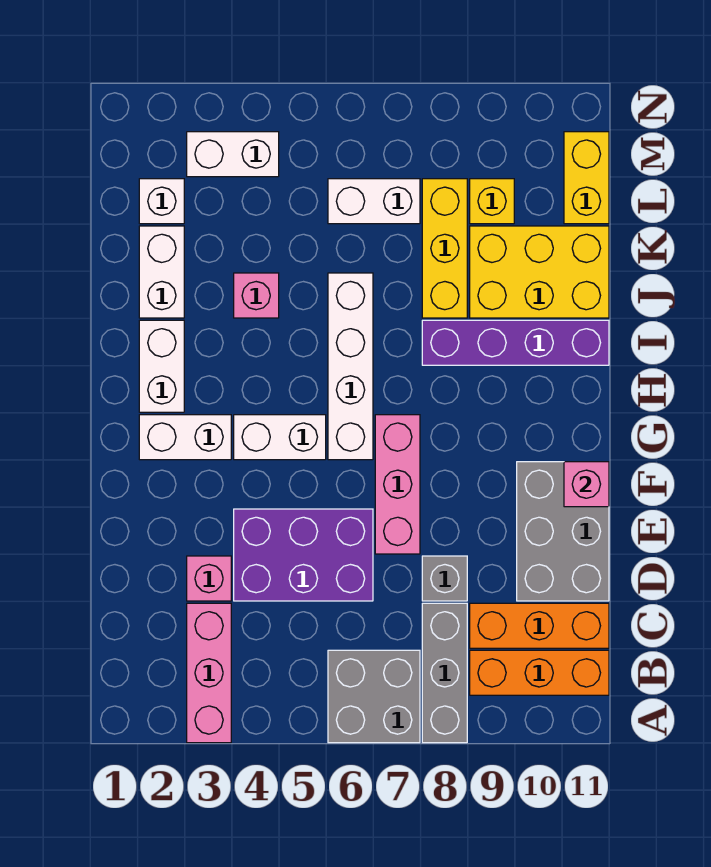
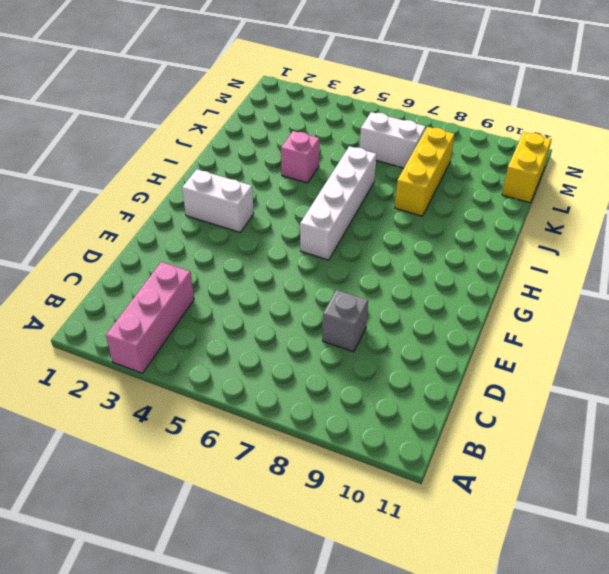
none -> grey 2x2 brick [328,650,420,743]
none -> grey 1x3 brick [422,603,467,743]
none -> orange 1x3 brick [470,650,609,695]

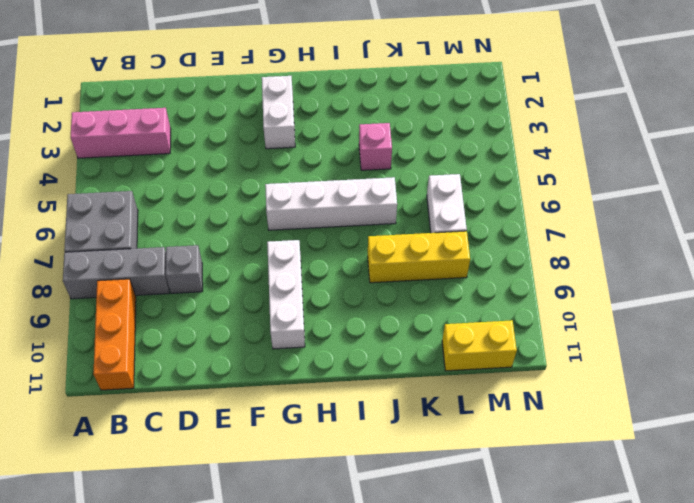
white 1x3 brick [267,240,305,349] -> none
none -> orange 1x3 brick [470,603,609,648]
none -> pink 1x1 brick [187,556,231,601]
none -> purple 2x3 brick [234,509,373,601]

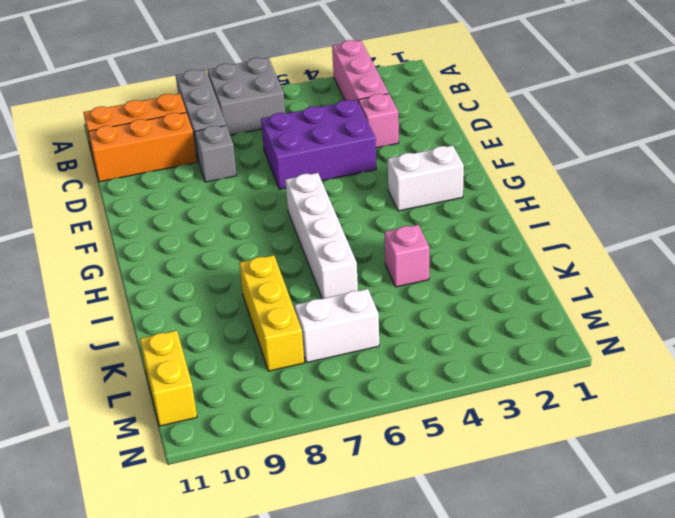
none -> grey 2x3 brick [517,462,609,601]
none -> pink 1x3 brick [375,415,420,554]
none -> white 1x2 brick [234,415,326,460]

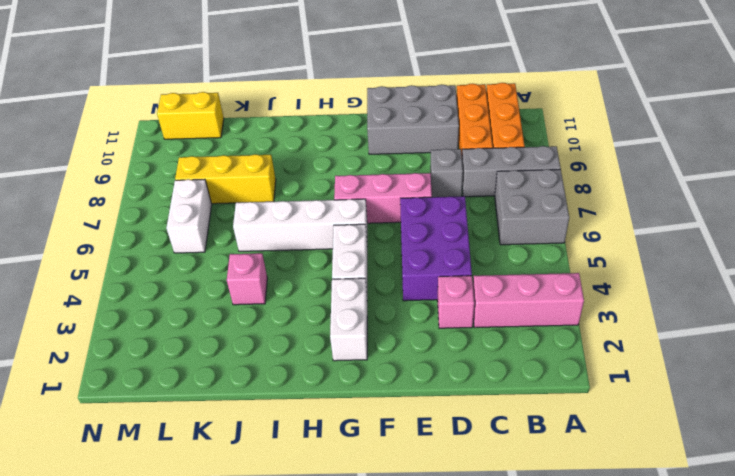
none -> white 1x2 brick [139,320,184,412]
none -> purple 1x4 brick [422,320,609,365]
none -> white 1x2 brick [139,226,184,318]

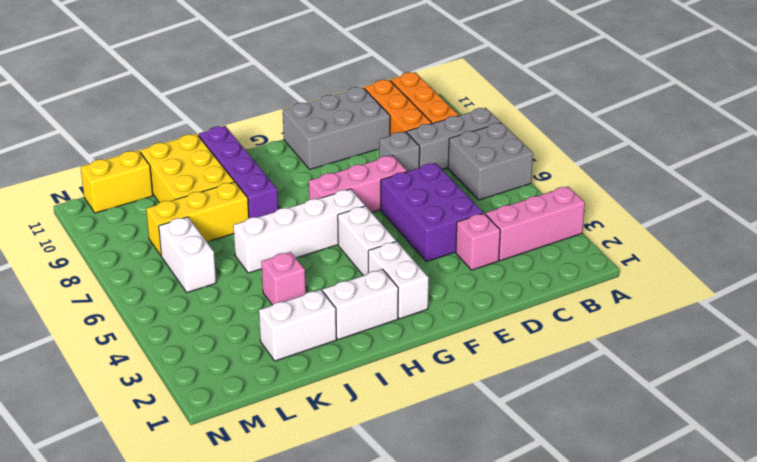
none -> white 1x1 brick [139,179,184,224]
none -> yellow 1x1 brick [470,179,514,224]
none -> white 1x2 brick [187,132,279,177]

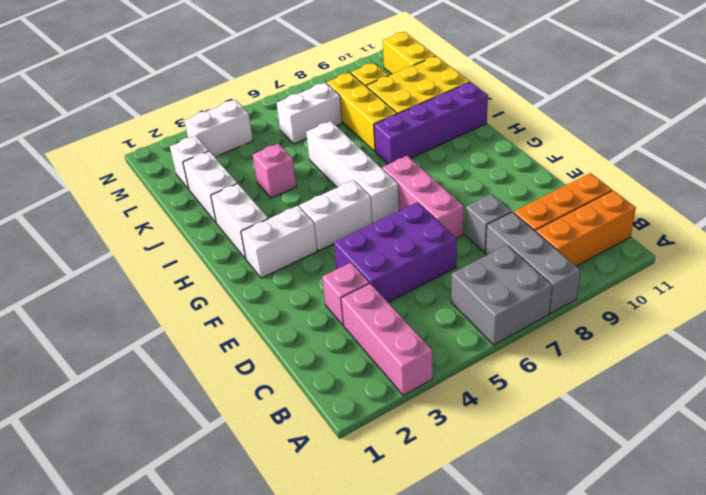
none -> grey 2x3 brick [517,462,609,601]
none -> pink 1x1 brick [564,462,609,507]

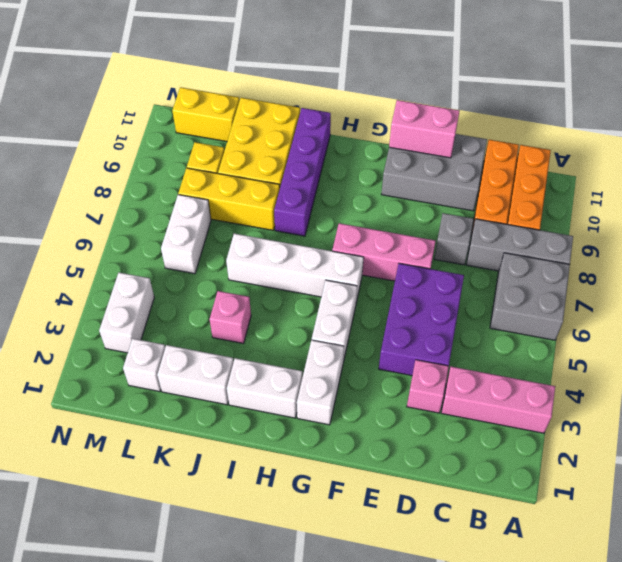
pink 1x2 brick [389,100,460,158] -> pink 1x1 brick [564,462,609,507]

